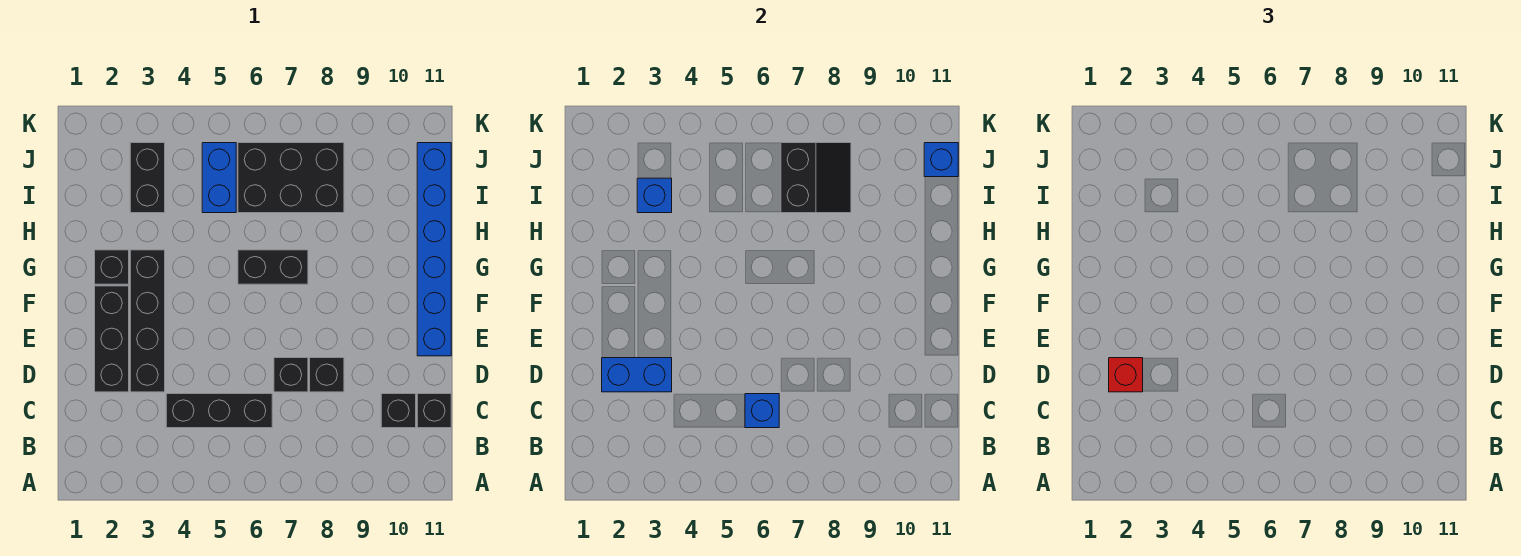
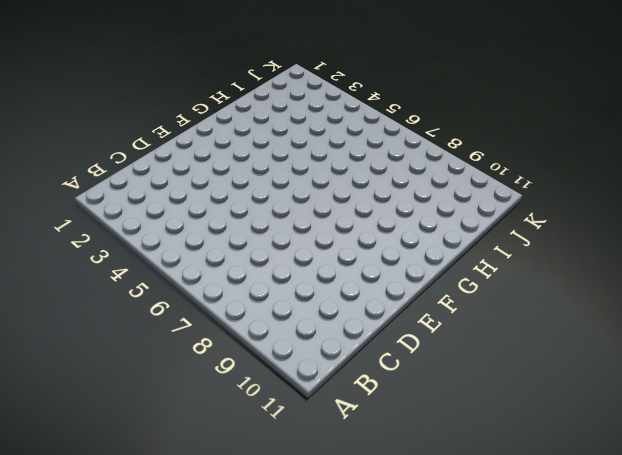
none -> black 1x3 brick [166,394,272,428]
none -> black 1x1 brick [381,394,416,428]
none -> black 1x1 brick [417,394,451,428]

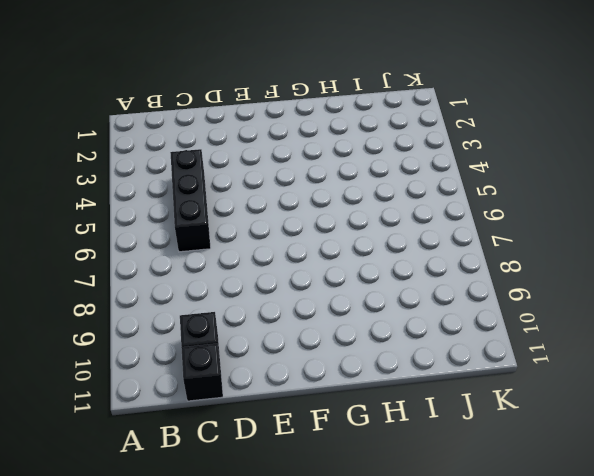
none -> black 1x3 brick [95,286,129,392]
none -> black 1x4 brick [130,250,165,392]
none -> black 1x1 brick [274,358,308,392]

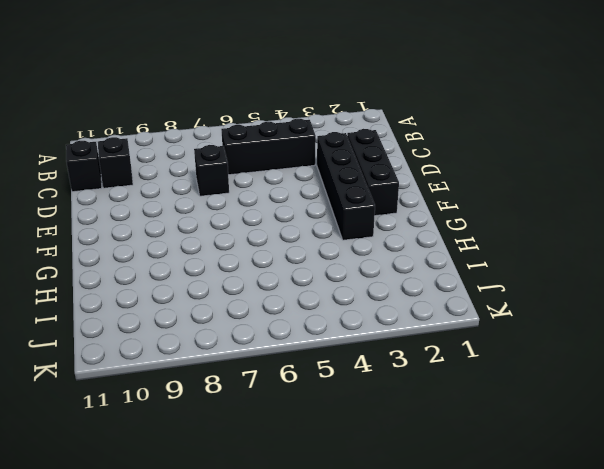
none -> black 1x1 brick [310,358,344,392]
none -> blue 1x6 brick [417,143,451,356]
none -> black 1x1 brick [95,250,129,284]

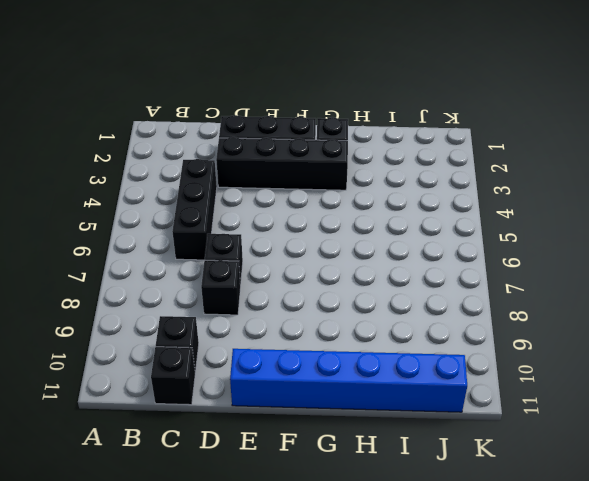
none -> black 1x2 brick [238,250,308,284]
none -> black 1x2 brick [130,143,165,213]
none -> blue 1x2 brick [202,143,236,213]

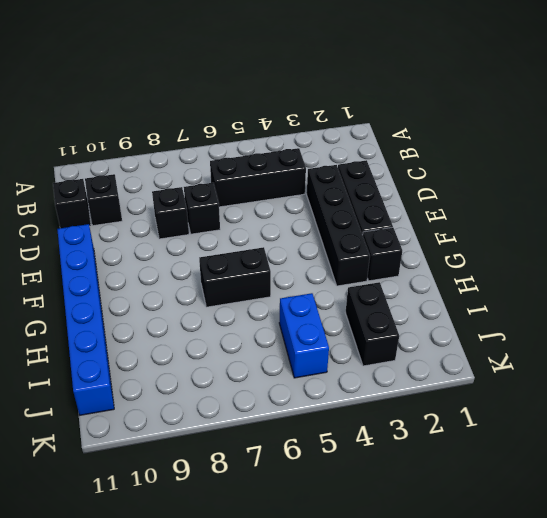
none -> black 2x3 brick [238,143,344,213]
none -> blue 1x1 brick [745,394,779,428]
none -> blue 1x2 brick [602,358,672,392]

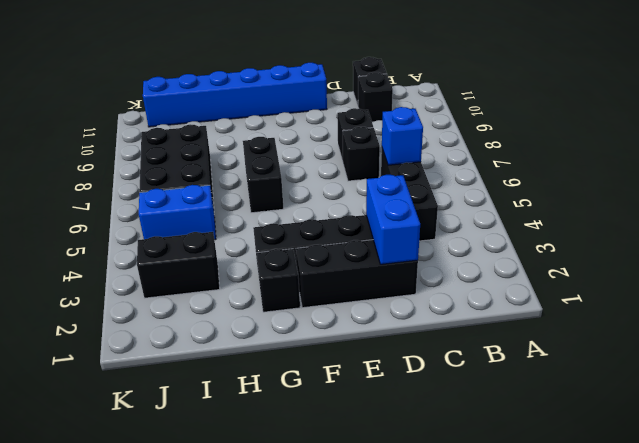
none -> blue 1x1 brick [637,178,672,213]
none -> black 2x2 slope [781,143,851,213]
none -> blue 1x1 brick [924,143,958,177]

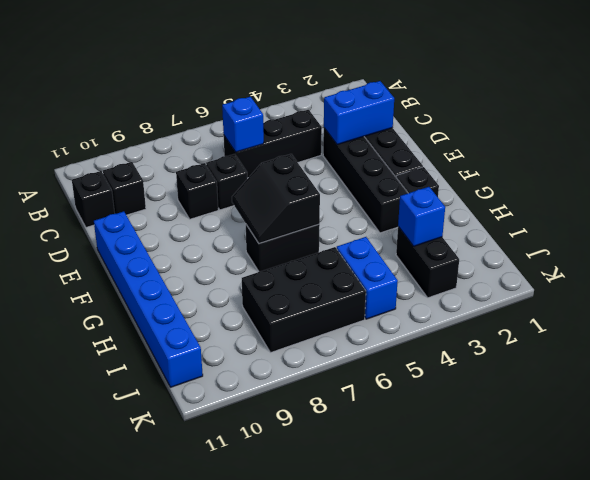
black 2x2 slope [232,154,320,243] -> black 2x2 slope moved to [781,143,851,213]
none -> blue 1x1 brick [924,143,958,177]
none -> red 1x1 brick [1109,358,1143,392]

